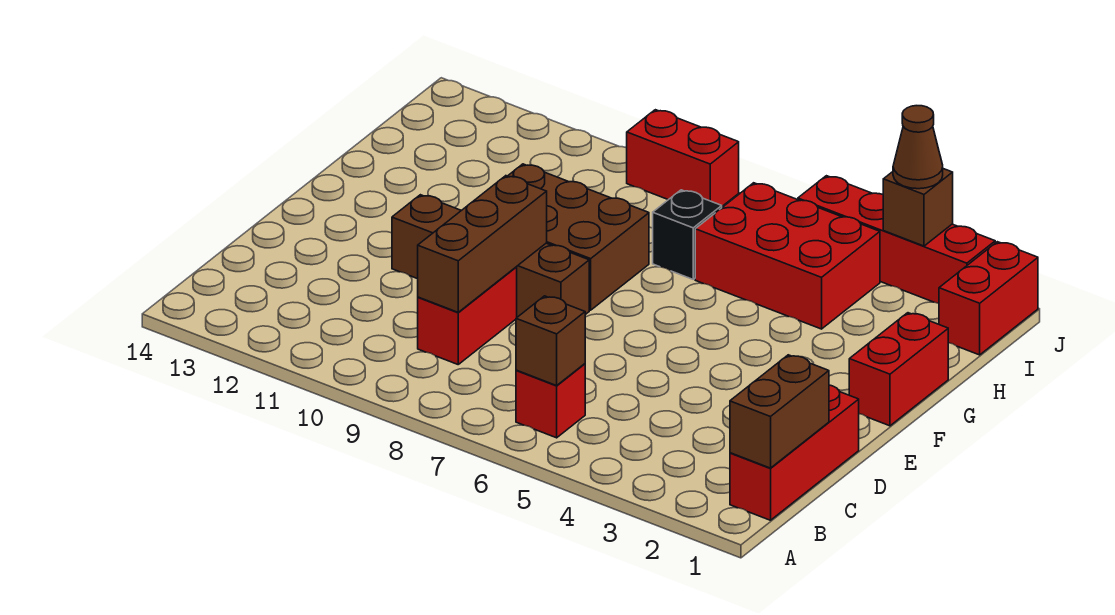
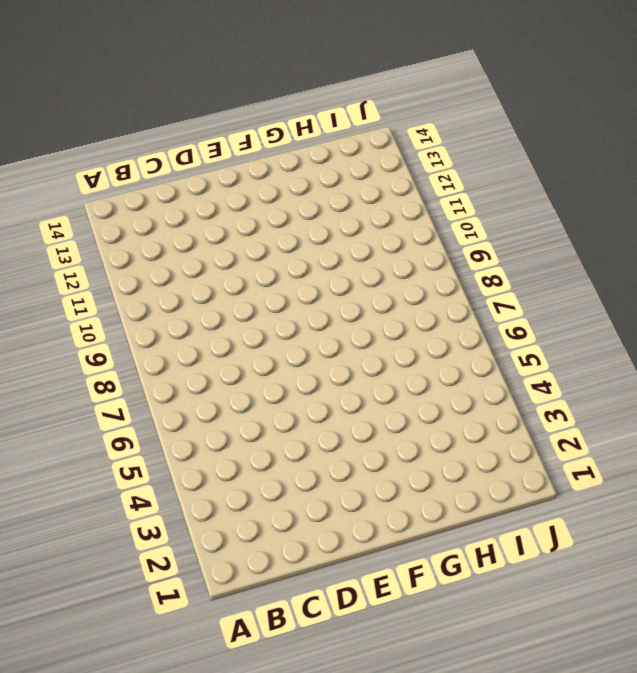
none -> red 1x3 brick [730,385,859,520]
none -> red 1x1 brick [516,364,585,438]
none -> red 1x2 brick [418,267,517,364]

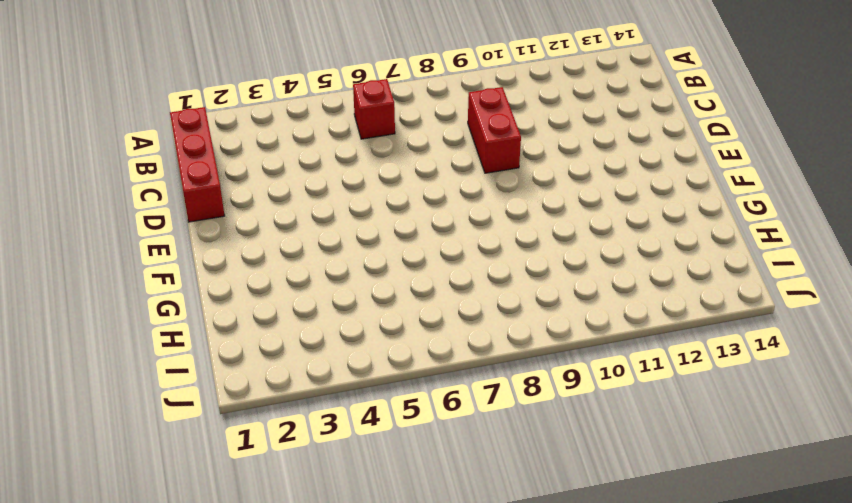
none -> brown 1x4 brick [392,195,589,317]
none -> red 1x2 brick [849,313,948,426]
none -> brown 2x3 brick [508,164,649,310]

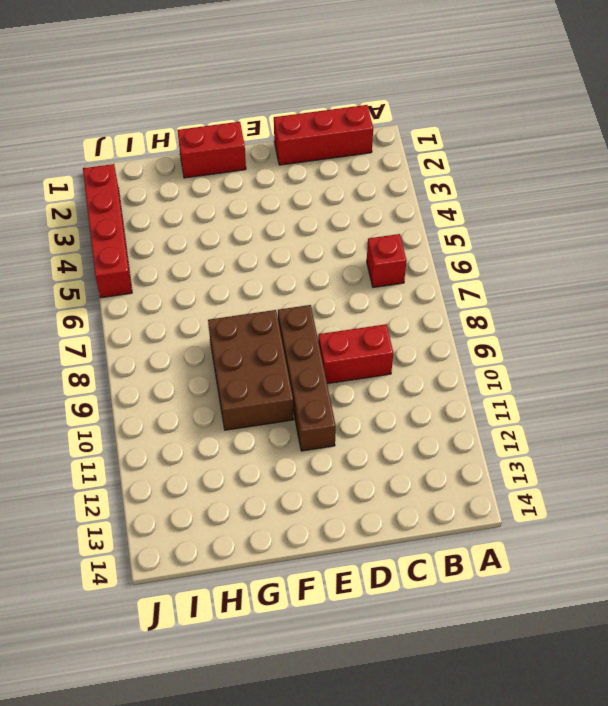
none -> red 2x3 brick [695,183,880,329]
none -> black 1x1 brick [653,190,722,279]
none -> red 1x2 brick [939,242,1038,355]

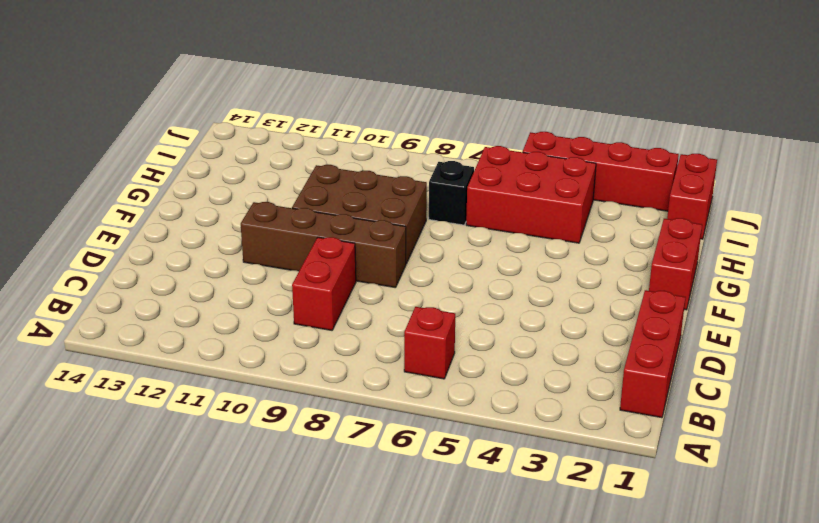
none -> red 1x2 brick [627,110,739,206]
none -> brown 1x2 brick [730,355,829,468]
none -> brown 1x1 brick [516,296,585,386]

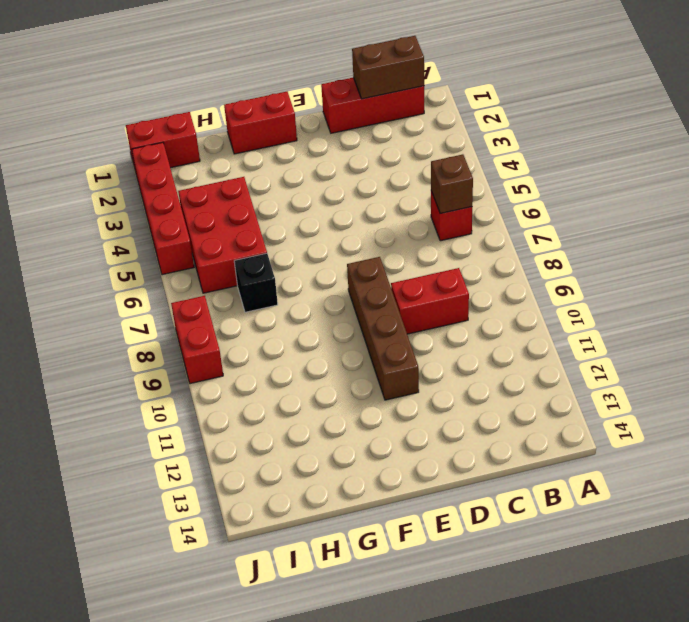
none -> brown 2x3 brick [508,164,649,310]
none -> brown 1x3 brick [418,176,547,312]
none -> brown 1x1 brick [883,169,953,246]

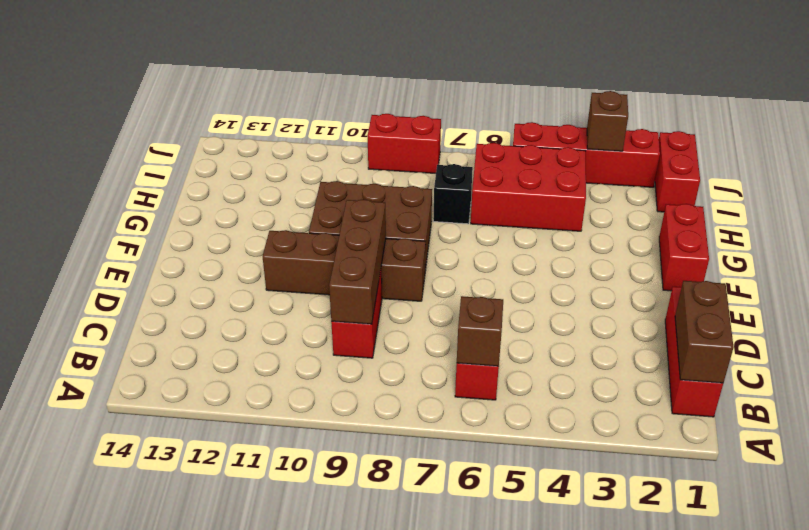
none -> brown 1x1 cone [893,106,943,189]

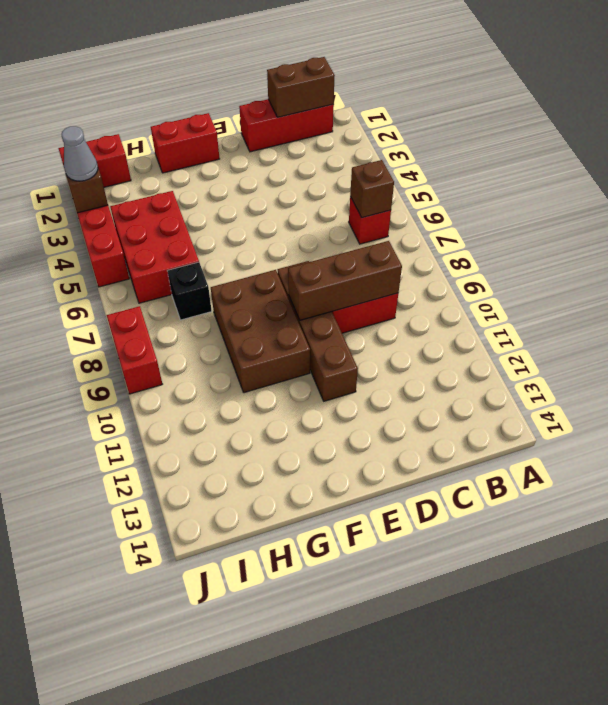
grey 1x1 cone [62,126,98,181] -> brown 1x1 cone [893,106,943,189]

